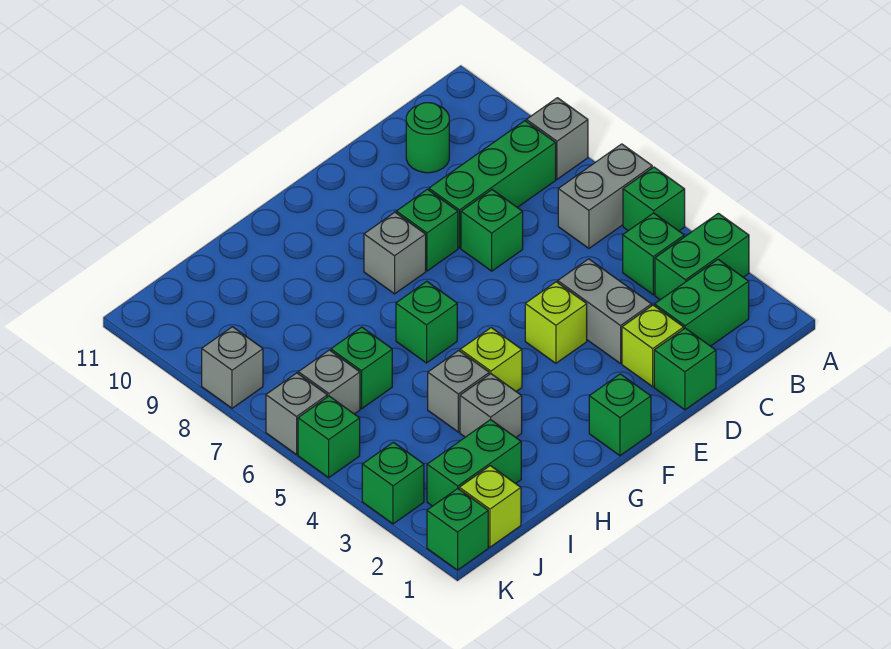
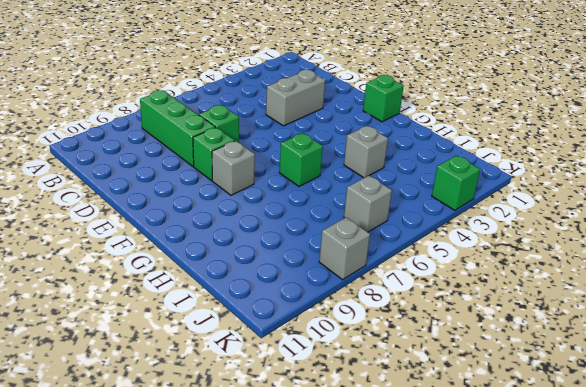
none -> green 1x2 brick [655,213,749,300]
none -> green 1x1 brick [623,167,685,231]
none -> grey 1x2 brick [558,144,652,248]

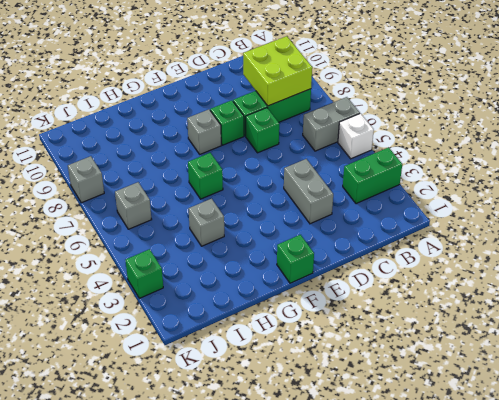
white 1x1 brick [338,113,374,159] -> green 1x1 brick [623,167,685,231]
lime 2x2 brick [243,36,312,106] -> none
none -> grey 1x1 brick [526,98,588,179]
none -> green 1x2 brick [655,259,749,346]
none -> green 1x1 brick [623,213,684,295]

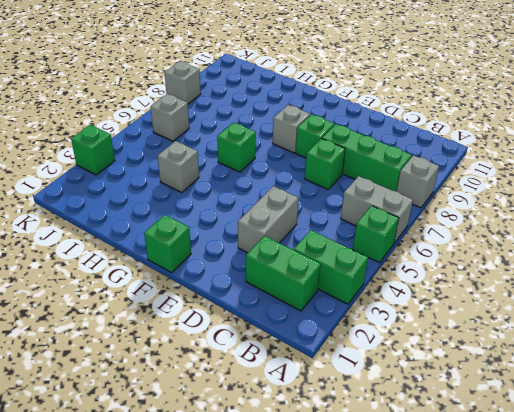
none -> green 1x1 brick [623,213,684,295]
none -> green 1x1 round brick [406,103,449,173]
none -> green 1x1 brick [654,328,716,410]

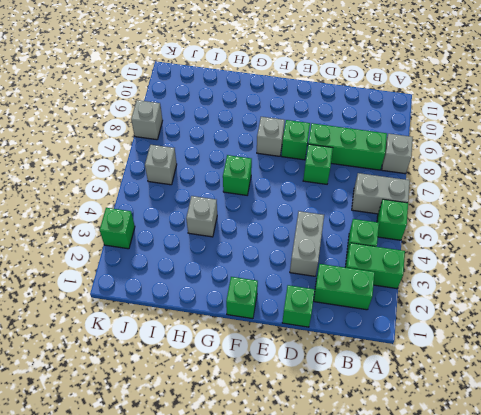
none -> green 1x1 round brick [406,103,449,173]
none -> lime 1x1 brick [622,305,684,387]
none -> lime 1x1 brick [525,282,587,363]

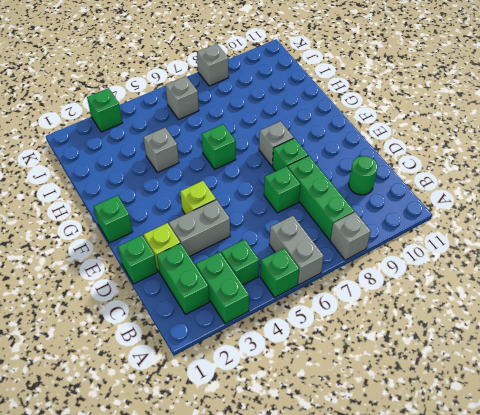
none -> lime 1x1 brick [460,328,522,391]
none -> grey 1x1 brick [460,374,522,437]
none -> green 1x2 brick [427,420,521,506]

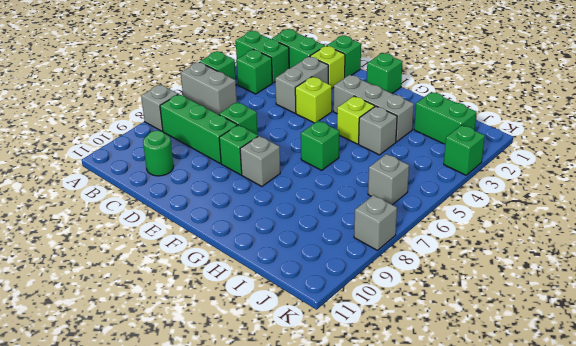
grey 1x3 brick [333,75,414,142] -> grey 1x1 brick [460,374,522,437]
none -> green 1x1 brick [331,327,392,409]
none -> lime 1x1 brick [459,466,521,547]
none -> green 1x1 brick [427,489,488,570]

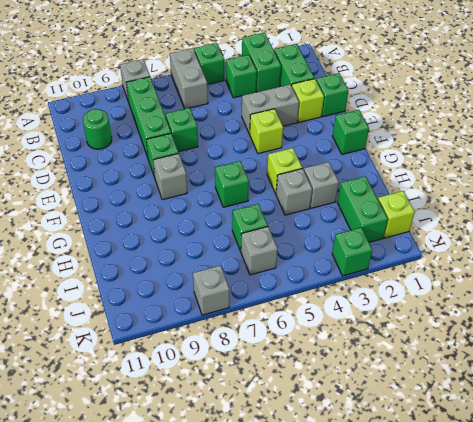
none -> green 1x1 brick [427,489,488,570]
none -> green 1x1 brick [298,396,360,478]
none -> grey 1x1 brick [266,373,327,455]

